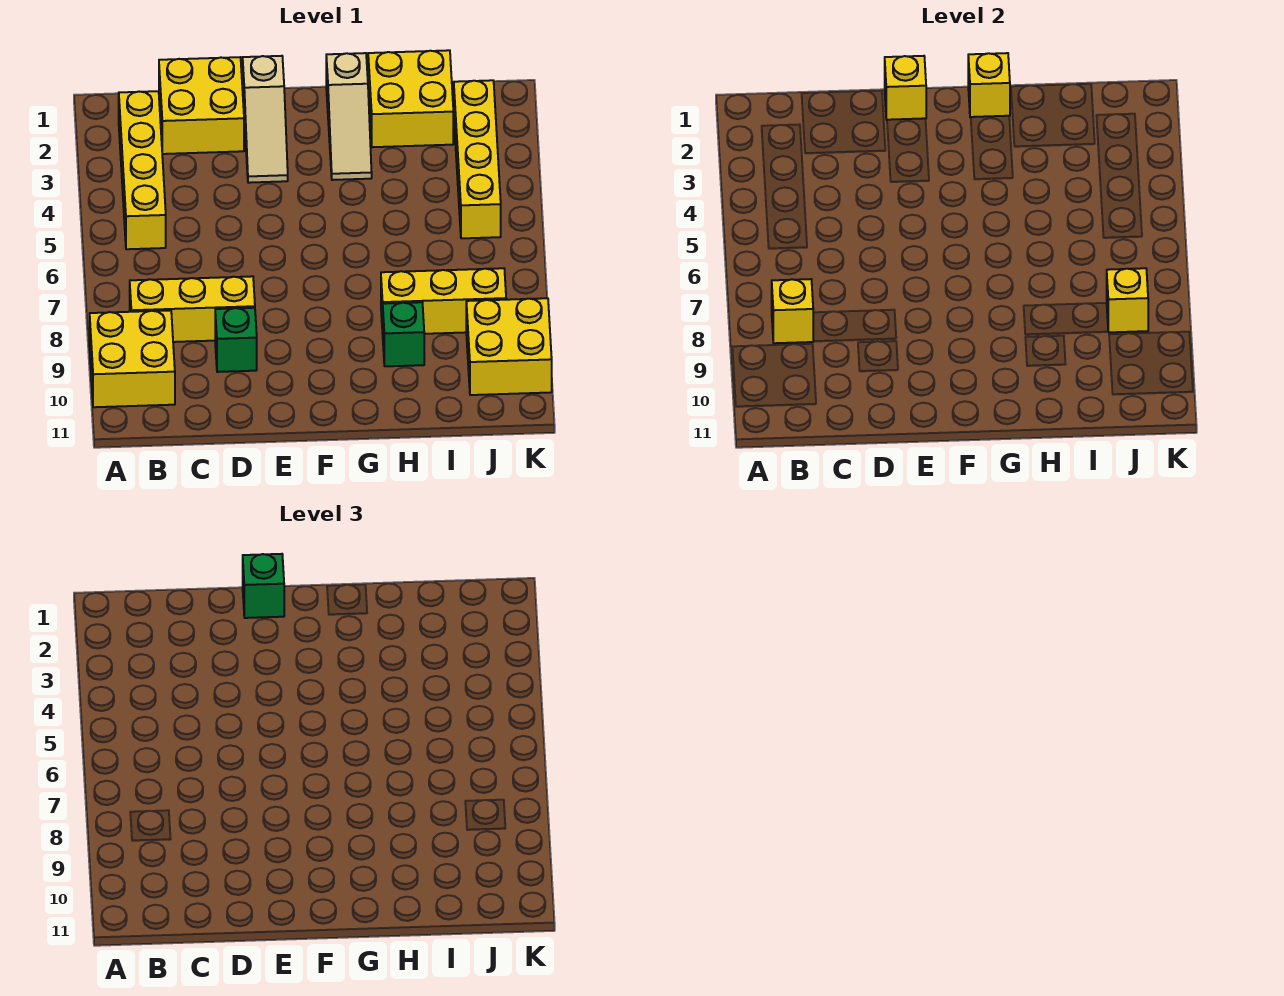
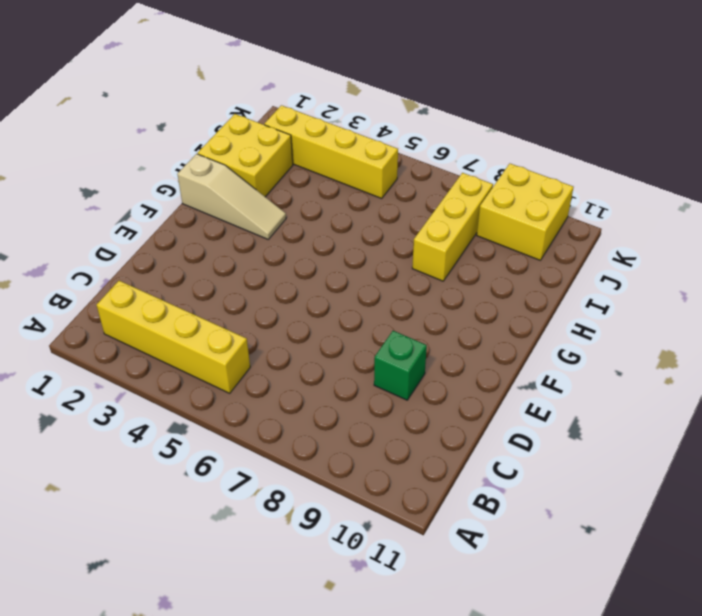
none -> yellow 2x2 brick [90,310,175,407]
none -> yellow 1x3 brick [130,276,255,342]
none -> yellow 2x2 brick [159,57,244,154]

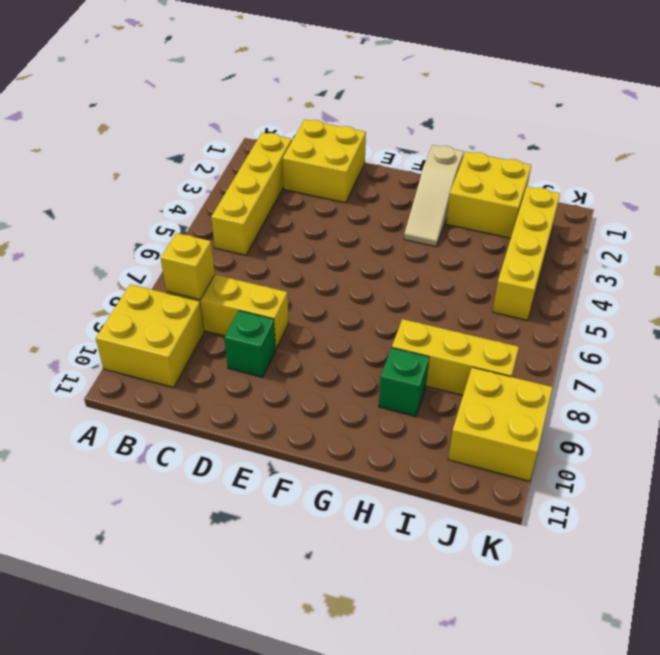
none -> tan 1x3 slope [242,56,288,183]
none -> yellow 1x1 brick [885,56,926,120]
none -> yellow 1x1 brick [968,53,1010,117]

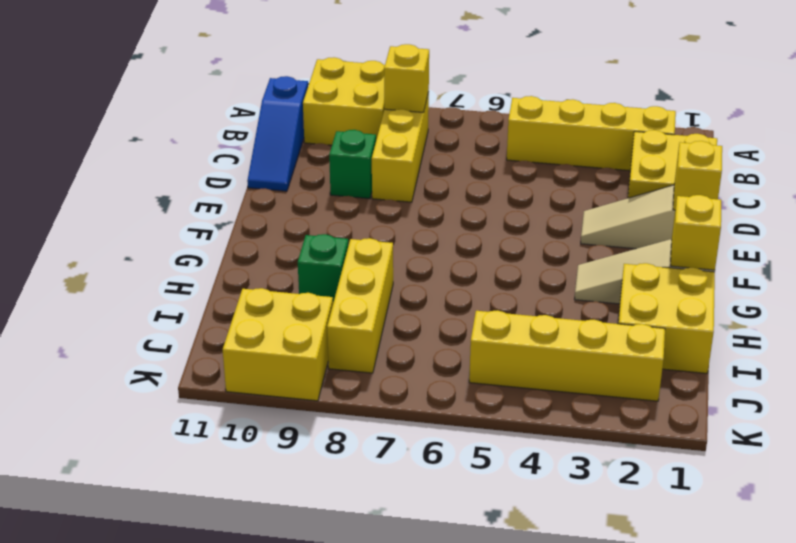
blue 1x3 slope [247,76,308,191] -> none
none -> yellow 1x1 brick [1107,268,1148,332]
none -> green 1x1 brick [243,554,284,618]

